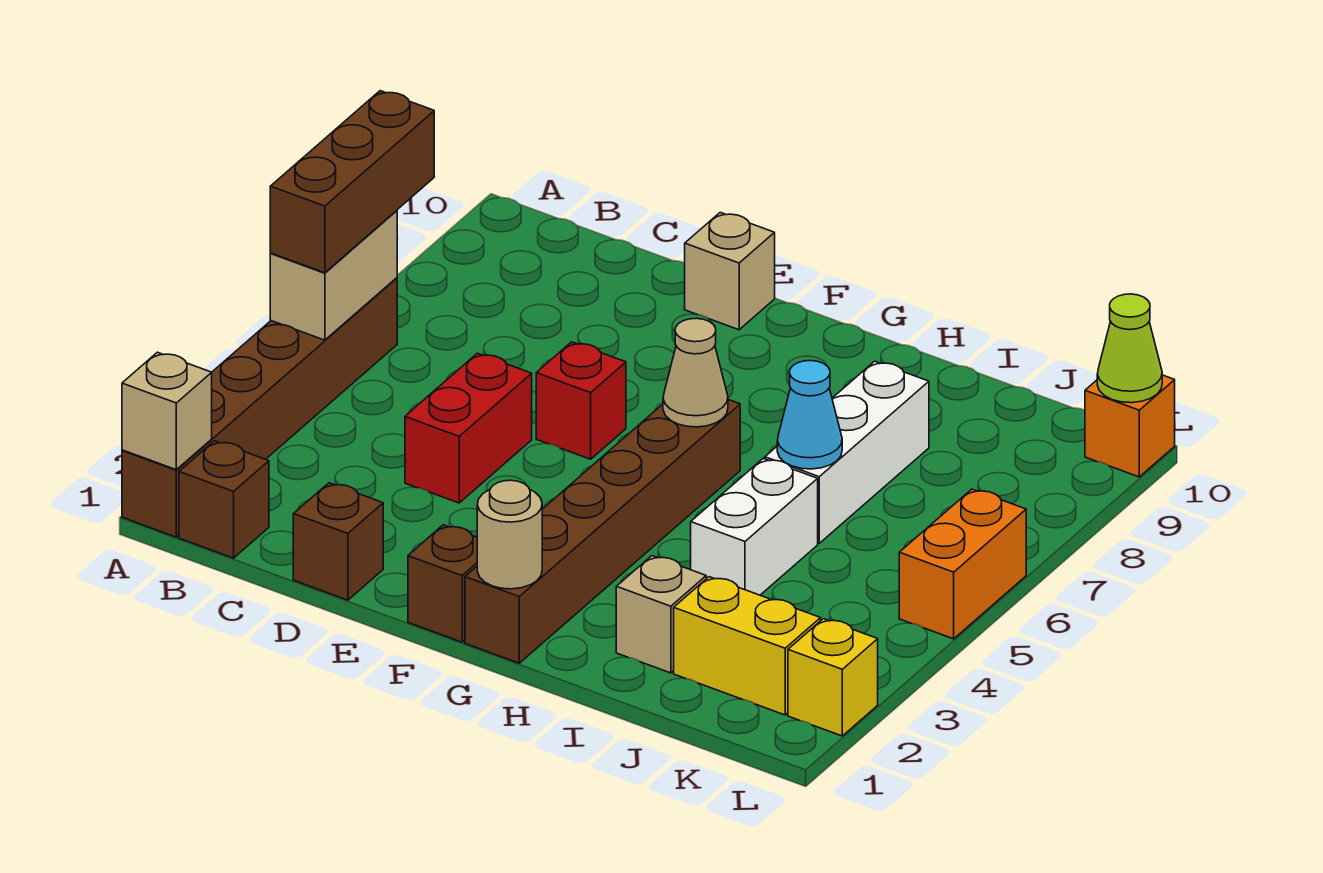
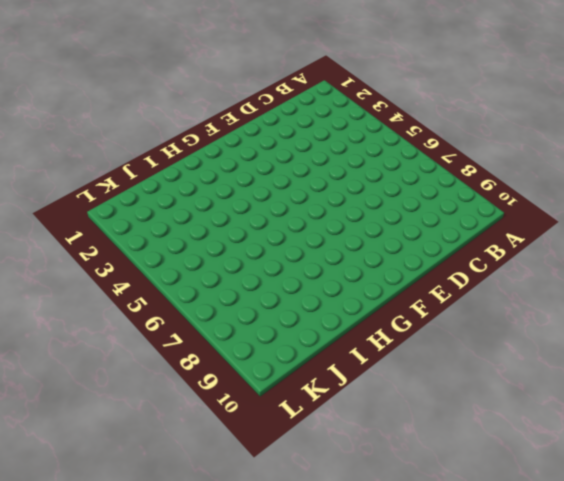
none -> brown 1x6 brick [122,278,397,537]
none -> brown 1x1 brick [179,441,269,558]
none -> brown 1x1 brick [293,483,383,600]

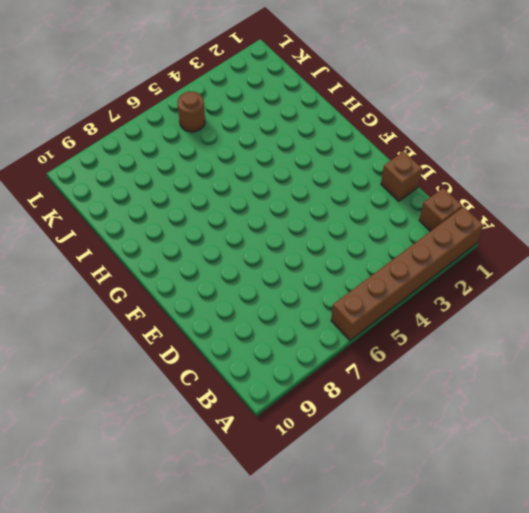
brown 1x1 round brick [178,92,205,132] -> none
none -> red 1x2 brick [405,353,532,503]
none -> red 1x1 brick [536,342,626,459]
none -> tan 1x1 brick [685,212,775,330]

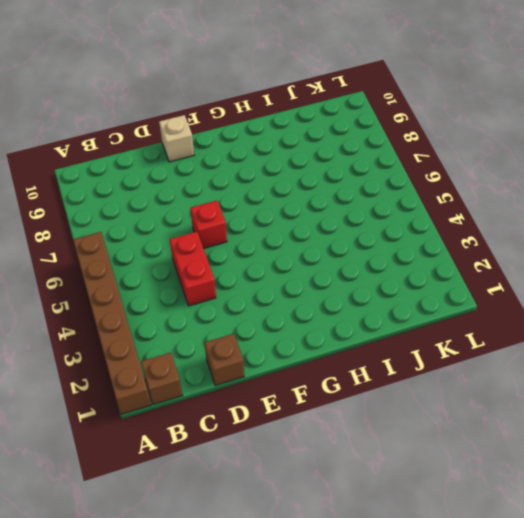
none -> brown 1x1 brick [408,525,477,642]
none -> brown 1x6 brick [465,400,740,663]
none -> tan 1x1 brick [616,556,706,673]

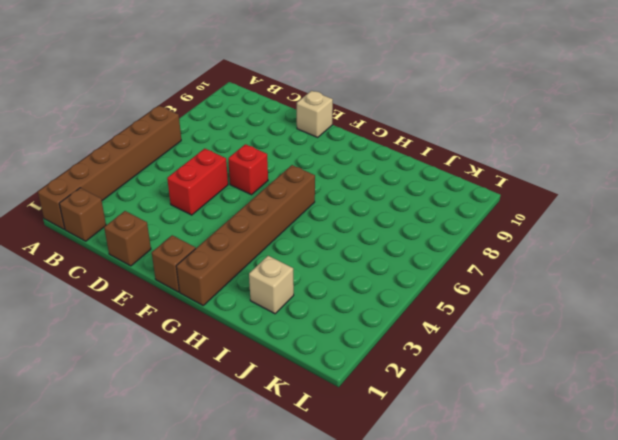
none -> white 1x2 brick [691,458,818,595]
none -> white 1x3 brick [765,361,929,543]
none -> yellow 1x2 brick [674,577,821,715]

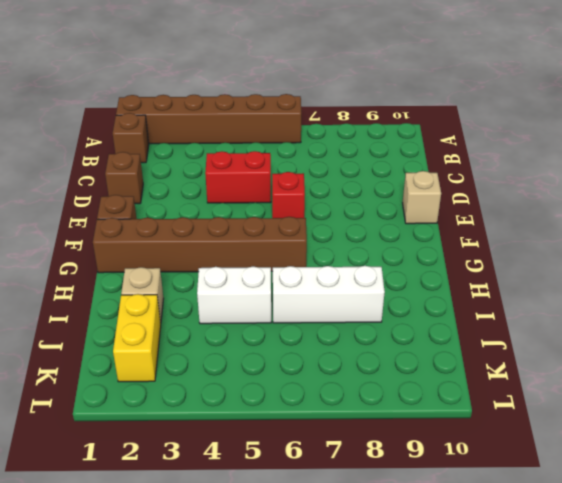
none -> yellow 1x1 brick [788,619,878,736]
none -> orange 1x2 brick [899,489,1026,639]
none -> orange 1x1 brick [1085,375,1175,477]

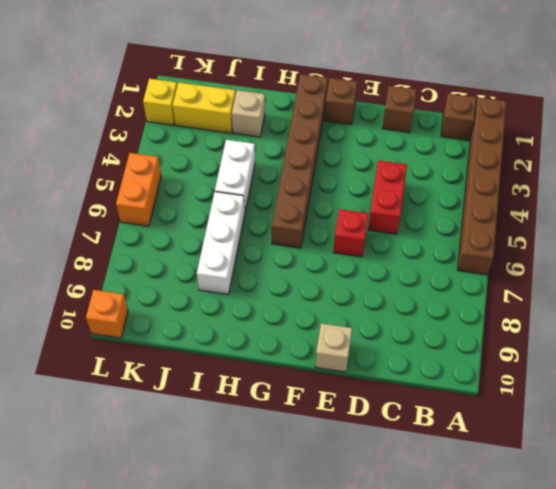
none -> tan 1x1 brick [122,352,212,470]
none -> tan 1x2 brick [270,210,397,340]
none -> tan 1x1 round brick [477,480,542,589]

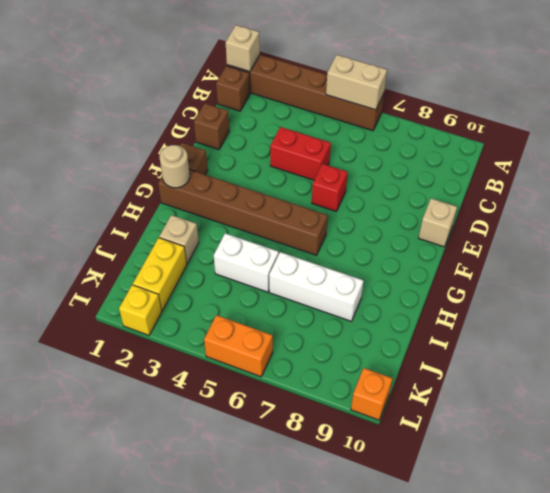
none -> tan 1x1 cone [663,318,728,427]
none -> cyan 1x1 cone [777,361,842,469]
none -> lime 1x1 cone [1097,294,1162,403]

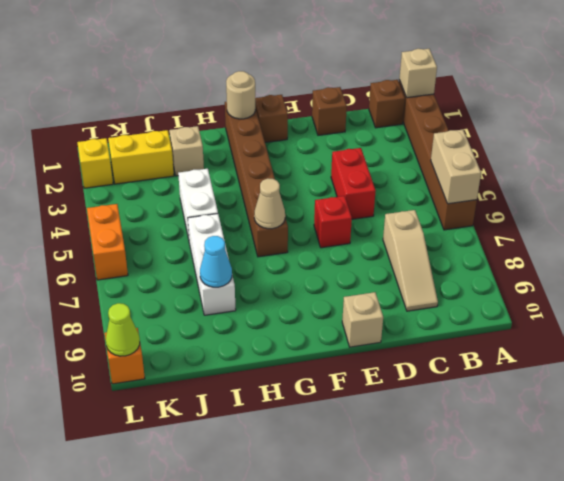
tan 1x3 slope [383,210,438,311] -> none
cyan 1x1 cone [200,236,232,287] -> cyan 1x1 cone moved to [777,361,842,469]
none -> brown 1x3 brick [270,91,434,273]

